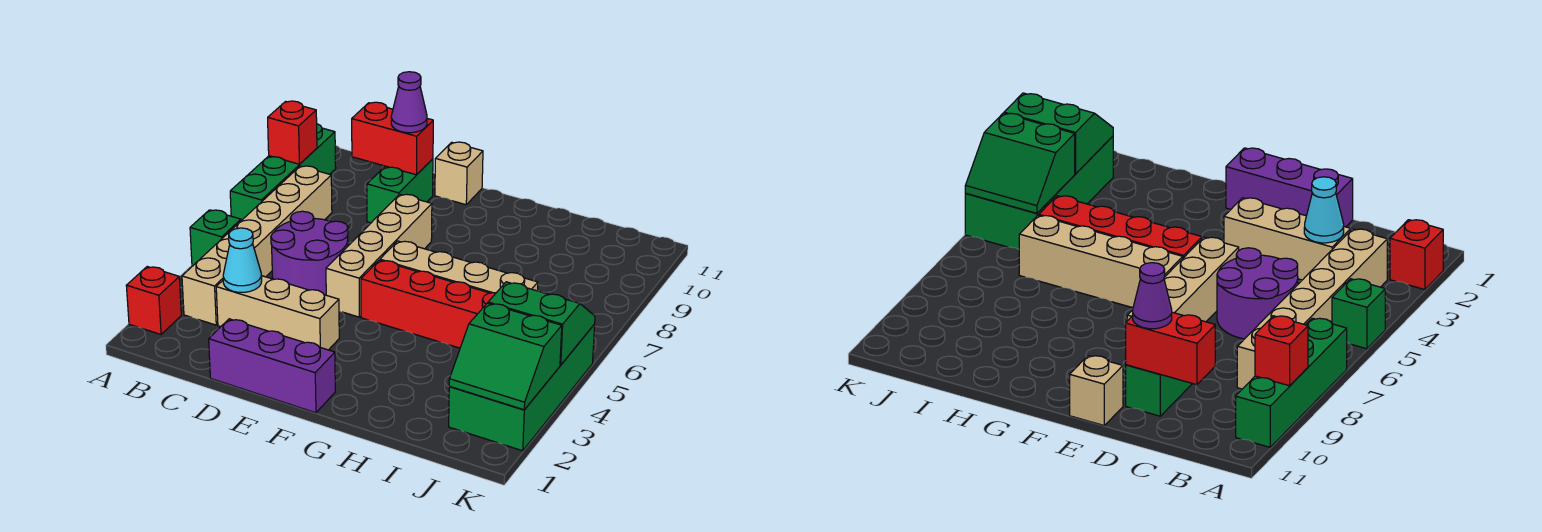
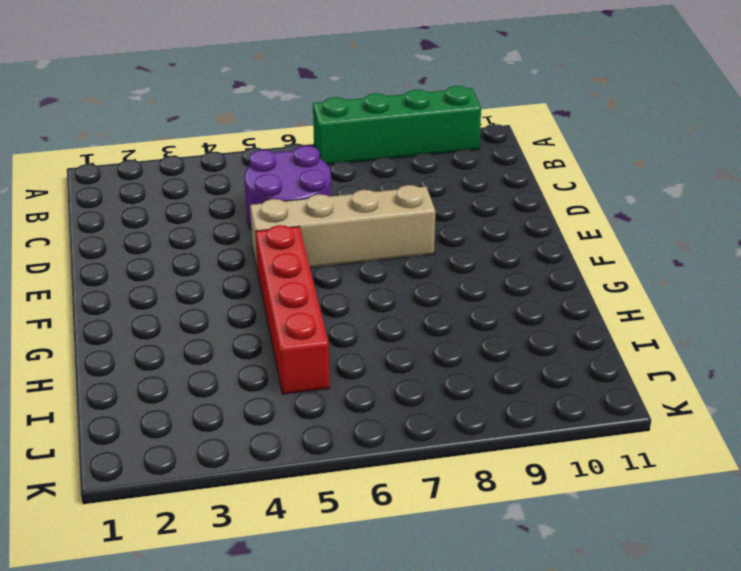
none -> red 1x1 brick [126,267,181,334]
none -> green 1x1 brick [190,210,241,266]
none -> tan 1x6 brick [182,166,332,325]

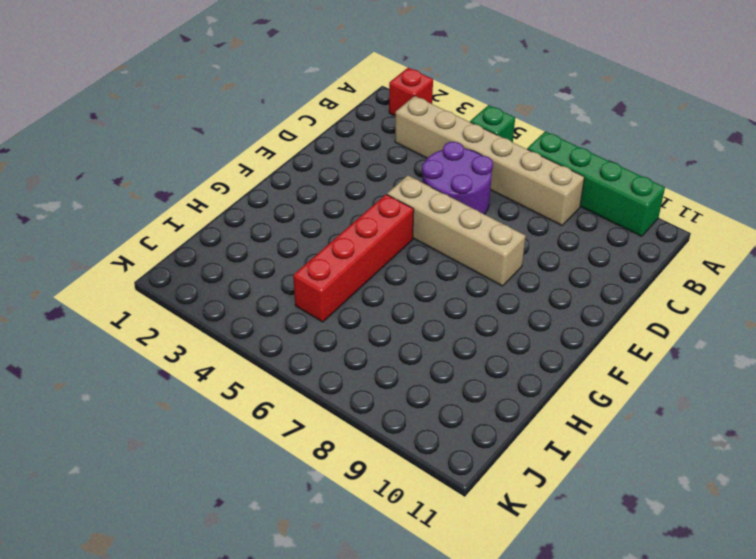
none -> tan 1x3 brick [216,276,339,350]
none -> purple 1x3 brick [209,319,335,413]
none -> green 1x2 brick [367,159,433,223]

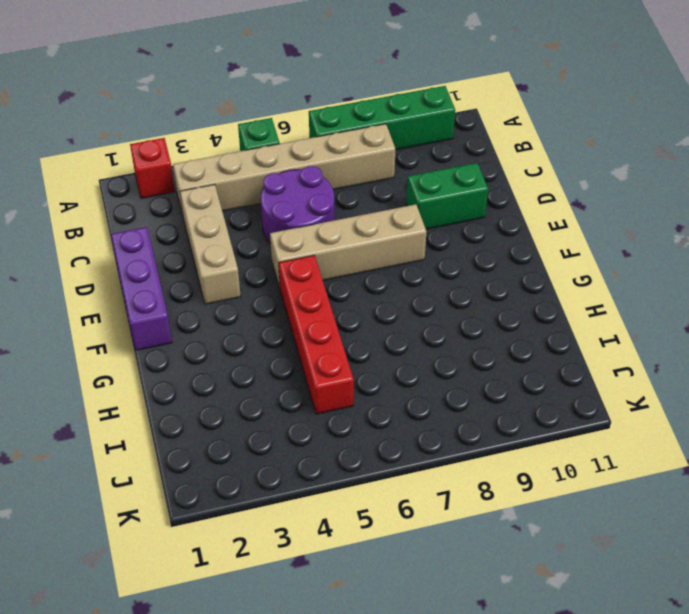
none -> tan 1x1 brick [435,142,483,205]
none -> tan 1x4 brick [380,241,538,293]
none -> green 2x4 brick [449,324,595,451]

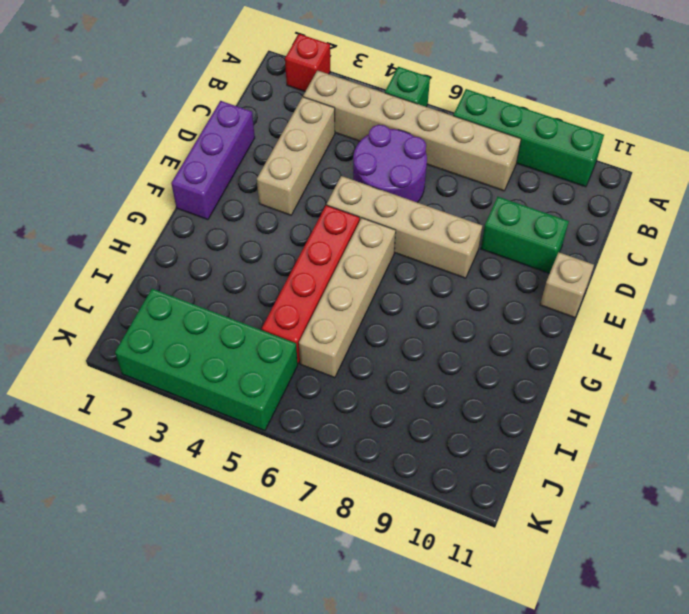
none -> red 1x1 brick [268,101,317,164]
none -> cyan 1x1 cone [223,228,262,292]
none -> red 1x2 brick [352,102,433,175]

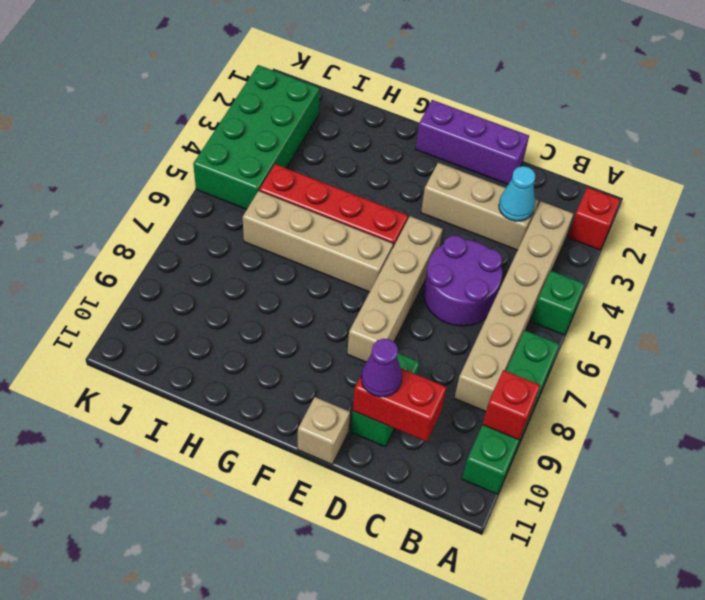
none -> green 2x2 slope [449,303,562,410]
none -> green 2x2 slope [488,282,595,365]

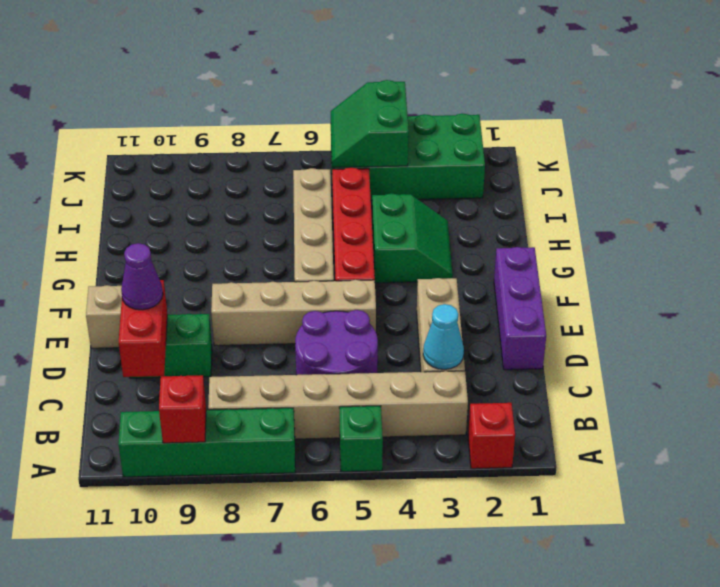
green 2x2 slope [372,193,453,283] -> green 2x2 slope moved to [449,303,562,410]

